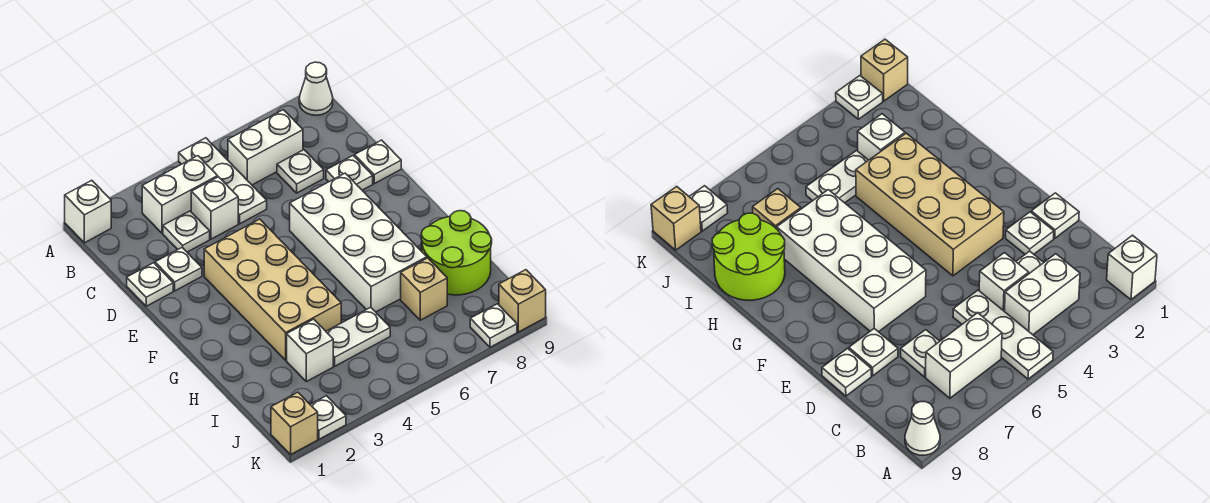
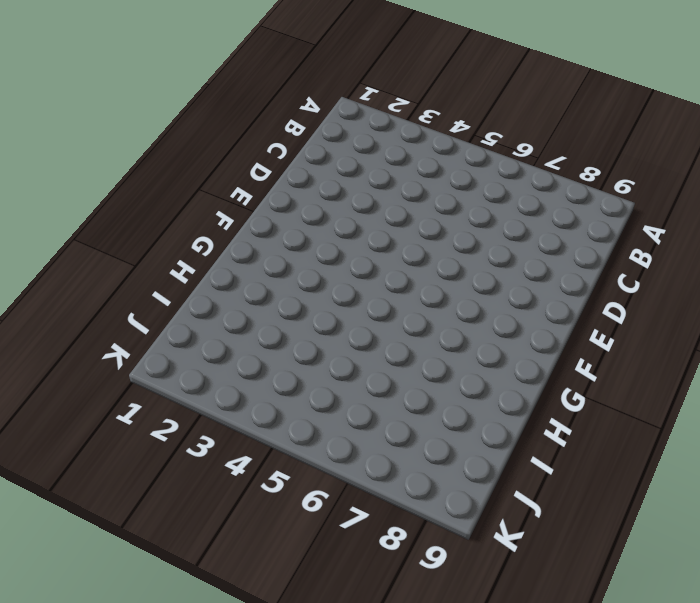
none -> white 1x1 brick [65,180,111,243]
none -> white 1x3 plate [179,138,267,224]
none -> white 1x1 cone [299,62,333,115]

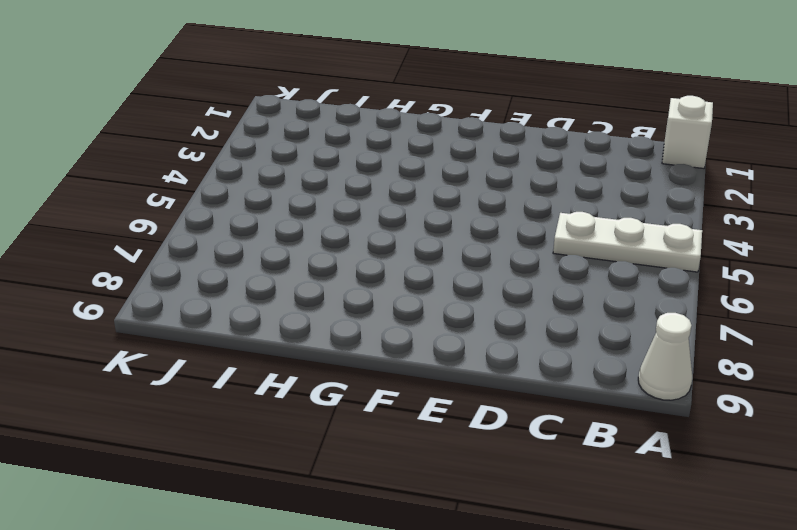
none -> white 1x2 brick [142,156,218,233]
none -> white 1x2 brick [228,110,303,185]
none -> white 1x1 plate [163,211,210,252]

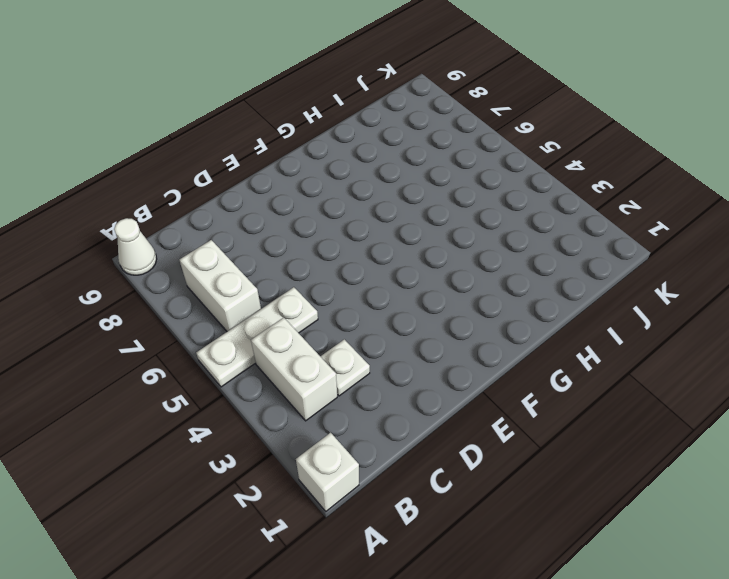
none -> white 1x1 brick [191,177,238,239]
none -> white 1x1 plate [277,150,324,193]
none -> white 1x1 plate [127,263,173,306]

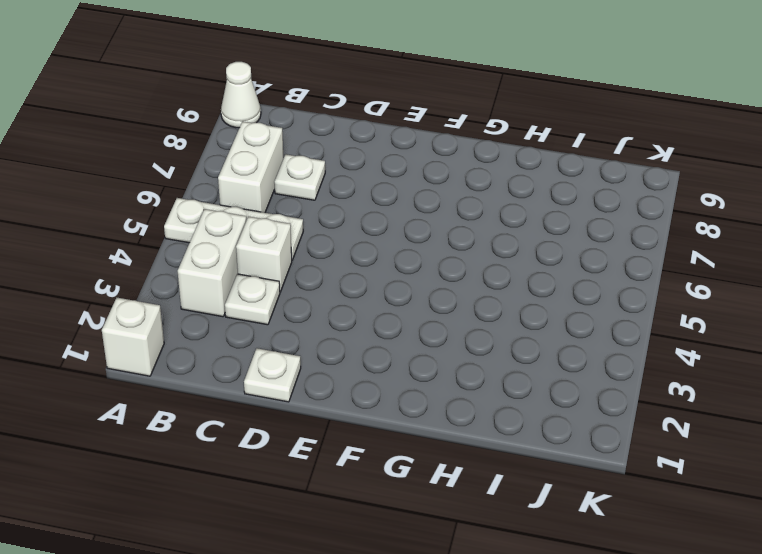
none -> white 1x1 plate [155,248,202,291]
none -> white 1x1 plate [326,156,373,190]
none -> white 1x1 plate [355,140,401,184]

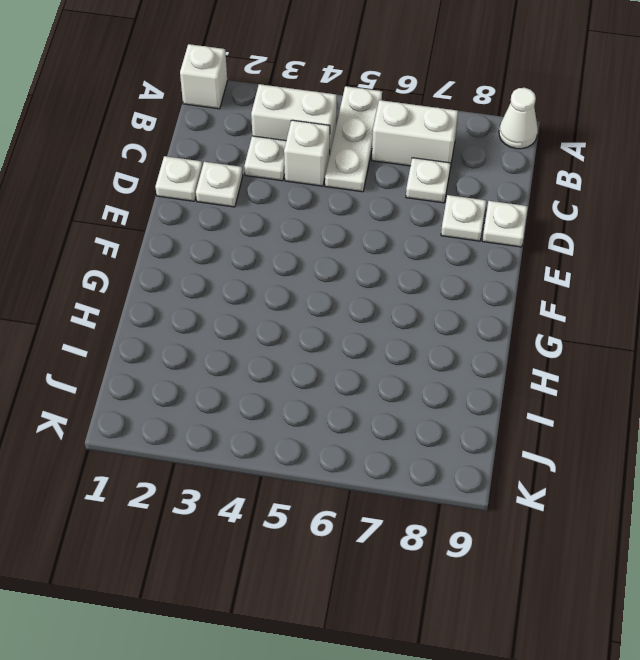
none -> tan 2x4 brick [204,219,341,360]
none -> white 2x4 brick [290,173,427,312]
none -> lime 2x2 round brick [421,211,492,295]

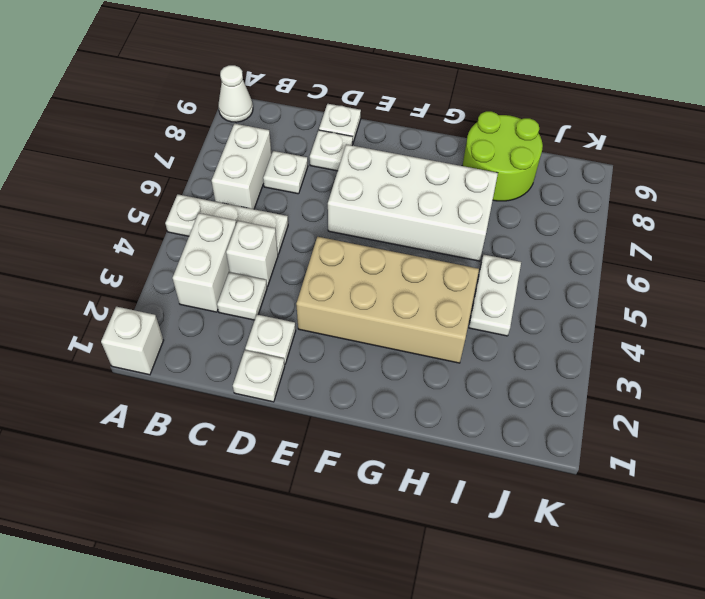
none -> white 1x1 brick [287,319,333,382]
none -> tan 1x1 brick [401,258,447,320]
none -> tan 1x1 brick [271,392,318,454]

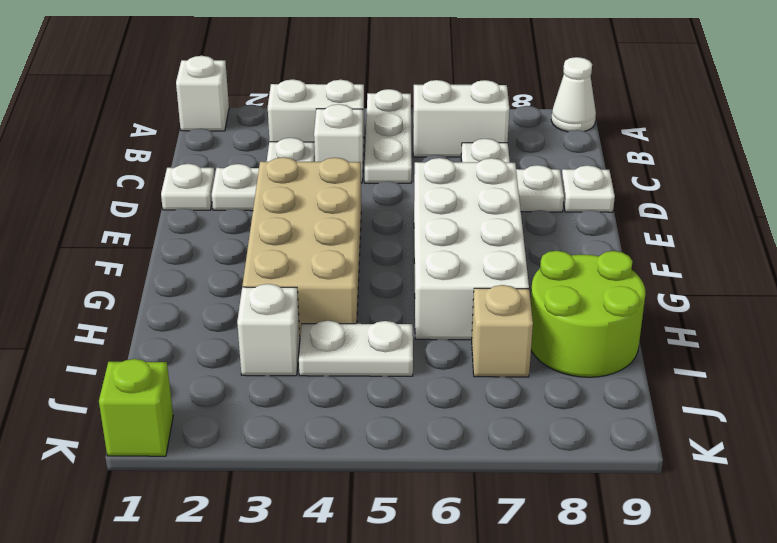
lime 1x1 brick [99,359,173,456] -> tan 1x1 brick [271,392,318,454]
none -> white 1x1 plate [310,396,346,439]
none -> white 1x1 plate [470,304,517,347]
none -> tan 1x1 brick [499,270,546,332]

